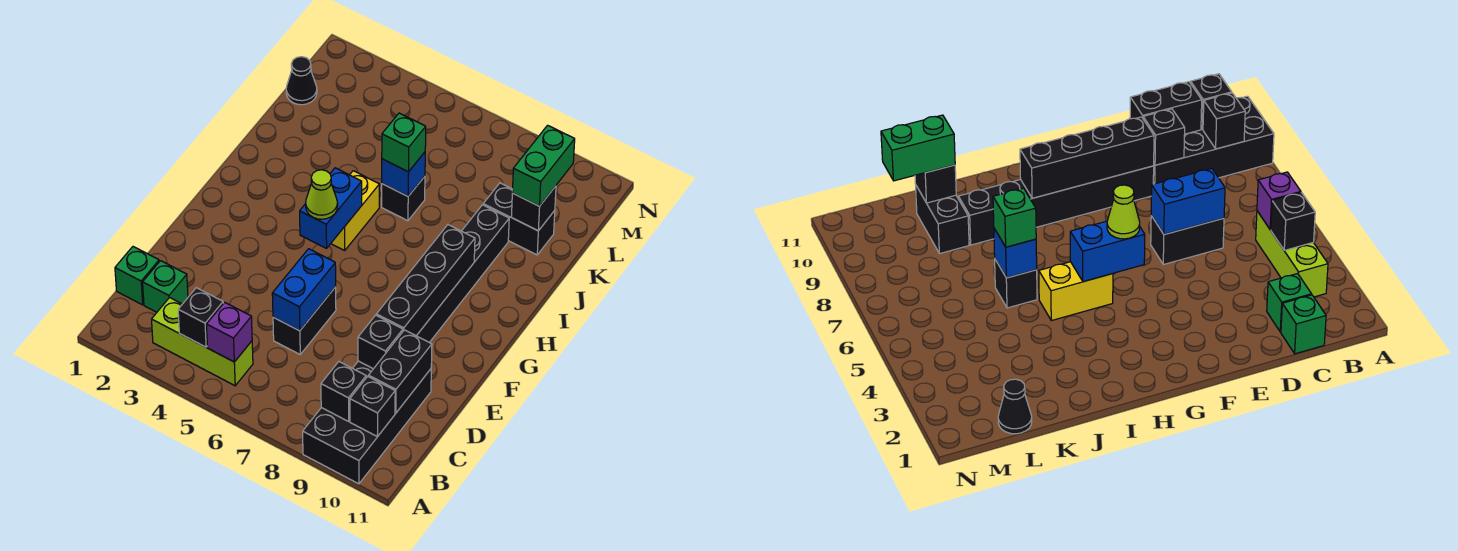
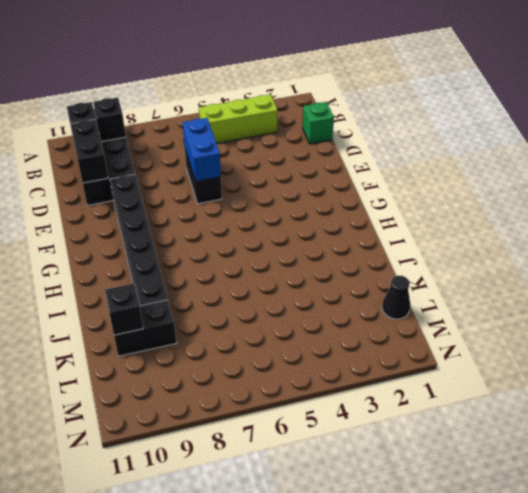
none -> green 1x1 brick [143,261,188,312]
none -> yellow 1x2 brick [331,171,380,250]
none -> black 1x1 brick [382,177,425,221]

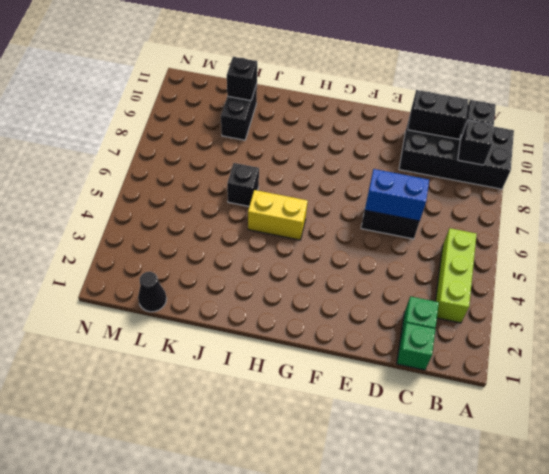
none -> black 1x6 brick [417,205,509,343]
none -> black 1x1 brick [178,288,223,347]
none -> purple 1x1 brick [207,302,252,362]

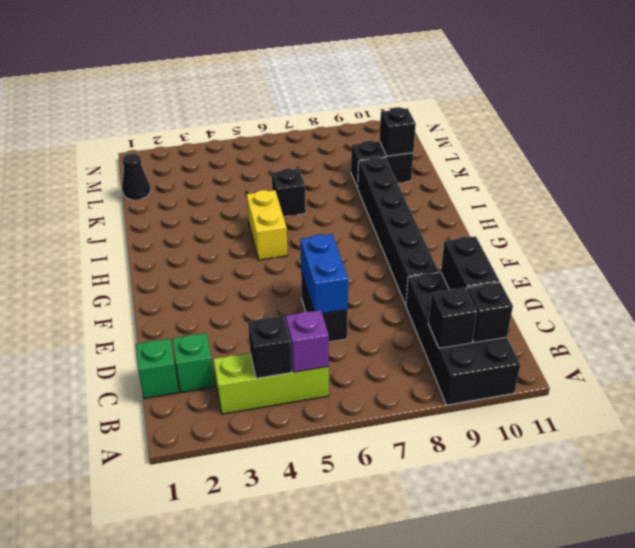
none -> black 1x1 brick [358,315,403,369]
none -> black 1x4 brick [376,225,475,336]
none -> blue 1x2 brick [300,168,362,248]

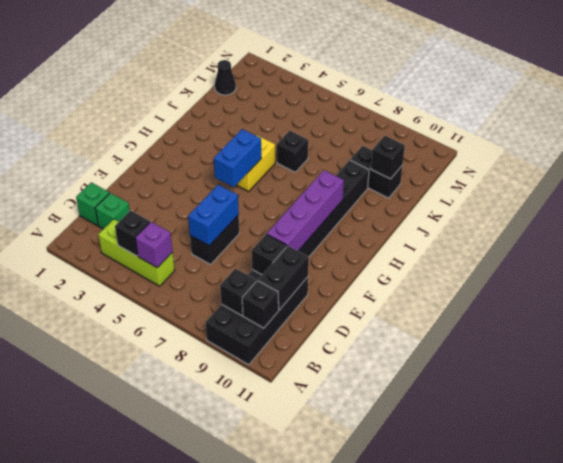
purple 1x4 brick [267,170,344,251] -> black 1x4 brick [376,225,475,336]
none -> blue 1x1 brick [382,152,425,196]
none -> lime 1x1 cone [306,170,338,219]
none -> green 1x1 brick [382,113,426,172]

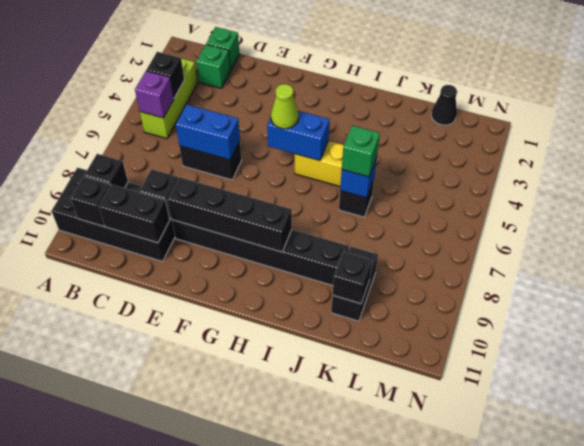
none -> green 1x2 brick [512,125,575,206]

